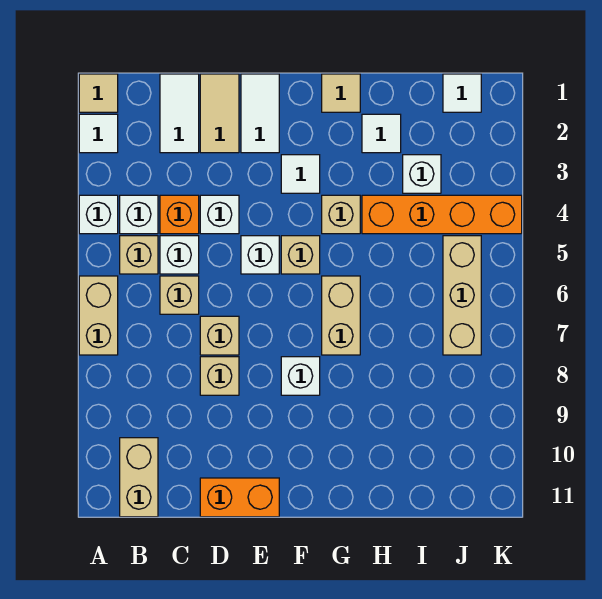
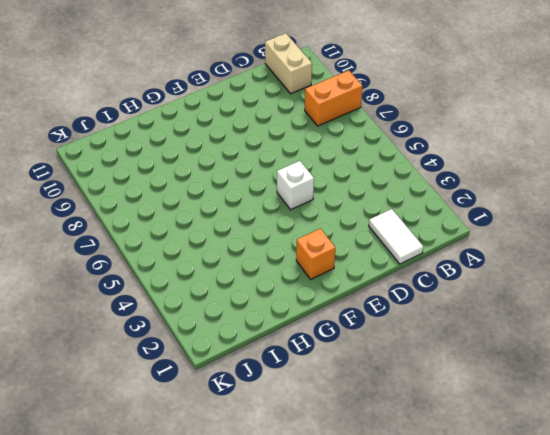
orange 1x2 brick [305,70,362,126] -> orange 1x2 brick moved to [200,478,279,517]
orange 1x1 brick [296,229,335,279] -> orange 1x1 brick moved to [160,195,199,234]
none -> tan 1x1 tile [79,74,118,112]
none -> white 1x1 tile [79,114,118,153]
none -> white 1x1 brick [79,195,118,234]

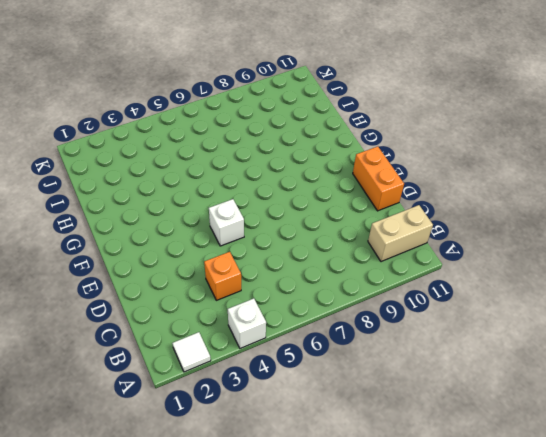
none -> tan 1x1 tile [79,74,118,112]
none -> tan 1x2 brick [79,276,118,355]
none -> white 1x1 brick [120,195,158,234]

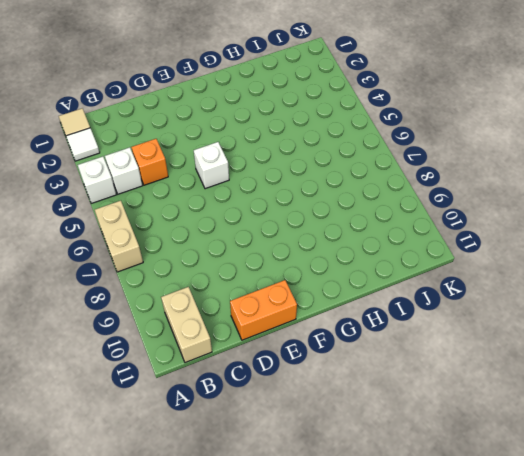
none -> tan 1x1 brick [120,236,158,274]
none -> white 1x2 tile [160,74,199,153]
none -> white 1x1 brick [160,236,199,274]

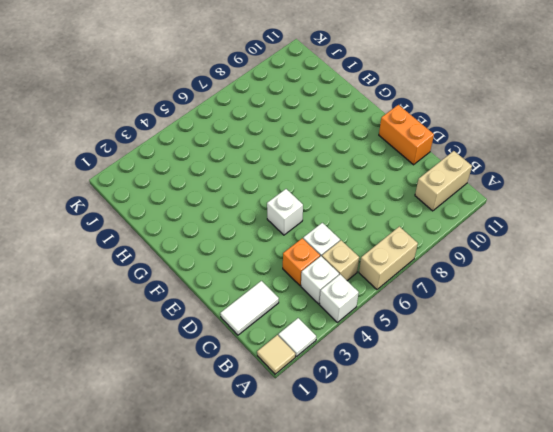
none -> tan 1x1 brick [160,276,199,314]
none -> tan 1x2 tile [200,74,239,153]
none -> white 1x1 brick [200,195,239,234]

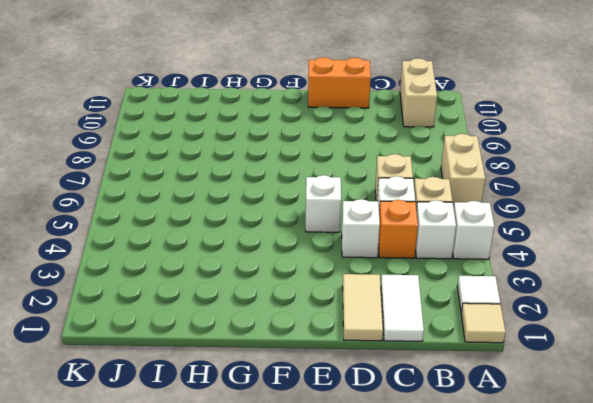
none -> tan 1x1 brick [200,316,239,355]
none -> tan 1x1 brick [200,357,239,395]
none -> white 1x2 tile [241,74,279,153]

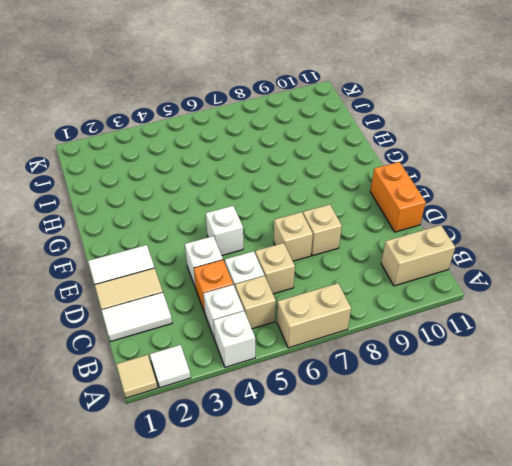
none -> white 1x1 tile [281,155,320,193]
none -> tan 1x1 brick [281,236,320,274]
none -> white 1x1 brick [281,357,320,395]

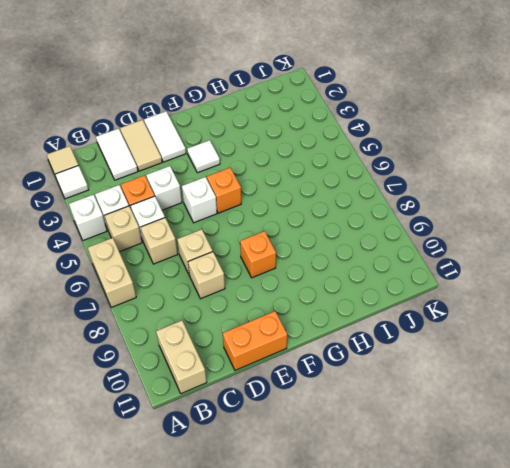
orange 1x1 brick [207,168,241,213] -> tan 1x1 brick [281,236,320,274]
orange 1x1 brick [240,231,276,278] -> white 1x1 brick [281,357,320,395]
none -> tan 1x1 tile [322,74,360,112]
none -> tan 1x1 brick [322,195,360,234]
none -> tan 1x2 brick [322,276,360,355]

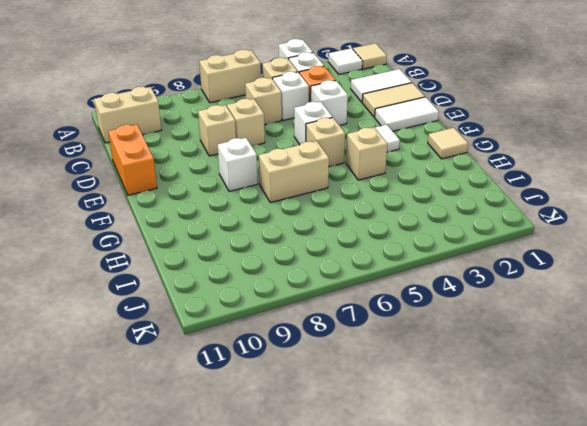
none -> white 1x1 tile [362,114,401,153]
none -> orange 1x4 brick [362,195,522,234]
none -> white 1x1 brick [403,155,441,193]

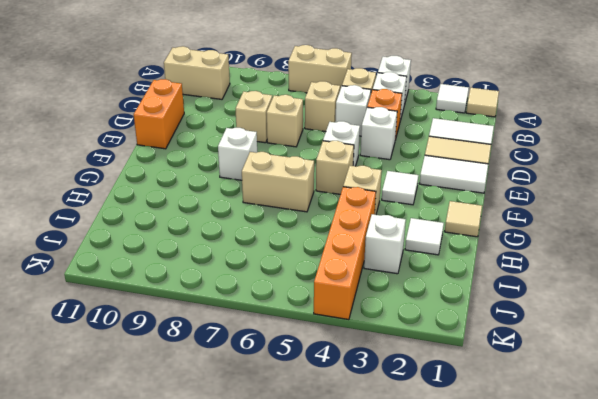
none -> white 1x1 tile [443,74,481,112]
none -> tan 1x3 brick [443,236,481,355]

